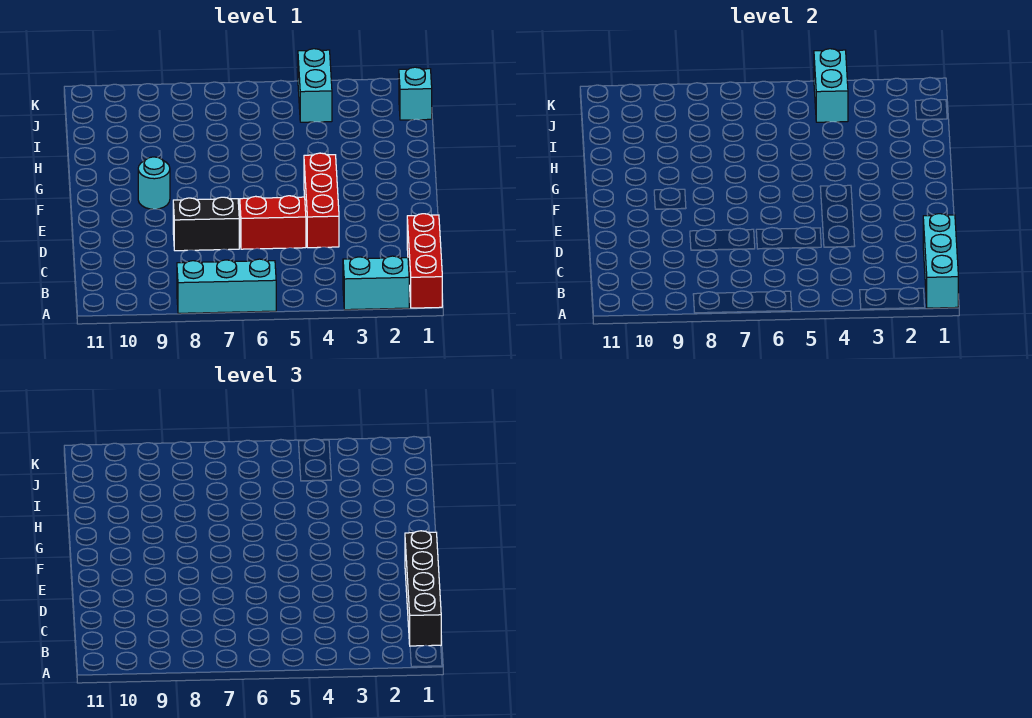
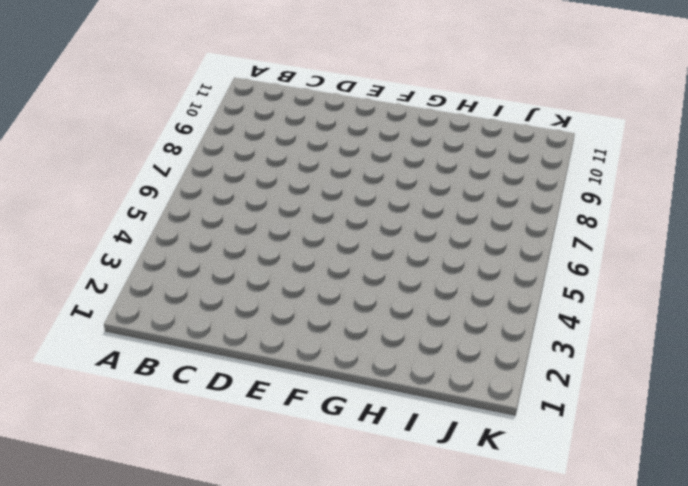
none -> red 1x3 brick [407,214,442,308]
none -> cyan 1x2 brick [343,256,409,310]
none -> cyan 1x3 brick [177,259,276,313]

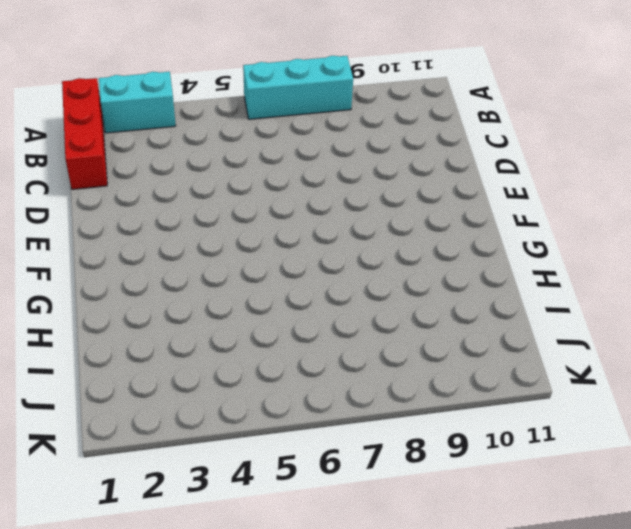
none -> red 1x3 brick [304,153,339,248]
none -> red 1x2 brick [240,196,306,249]
none -> black 1x2 brick [173,197,239,251]

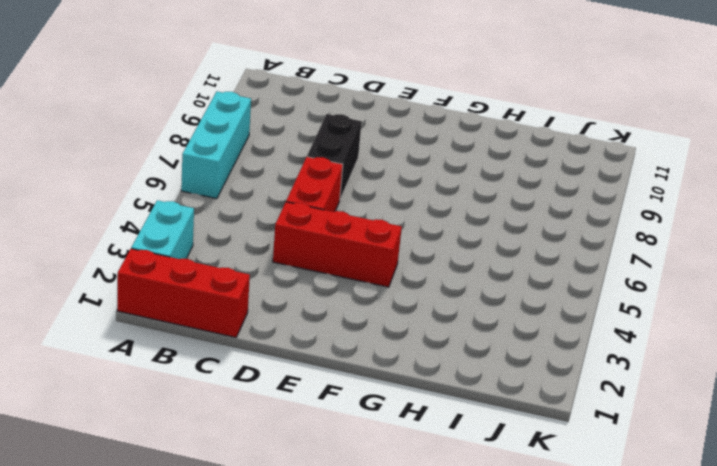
none -> cyan 1x1 round brick [138,157,170,209]
none -> cyan 1x1 brick [399,67,432,120]
none -> cyan 1x2 brick [298,49,332,122]

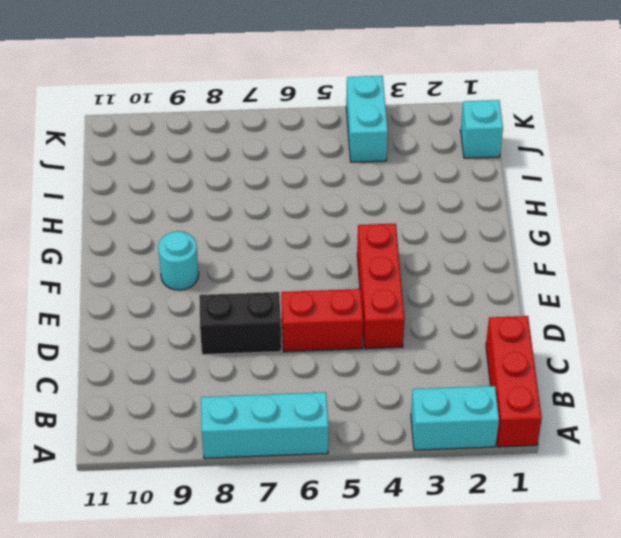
none -> cyan 1x3 brick [923,214,958,308]
none -> cyan 1x2 brick [814,49,848,122]
none -> black 1x4 brick [405,531,441,646]

